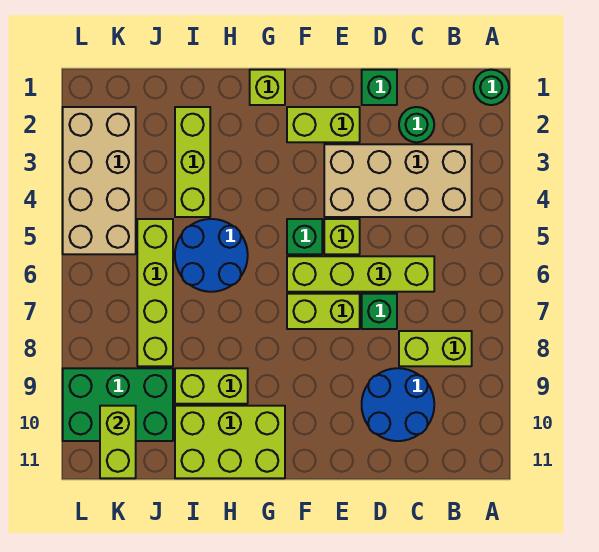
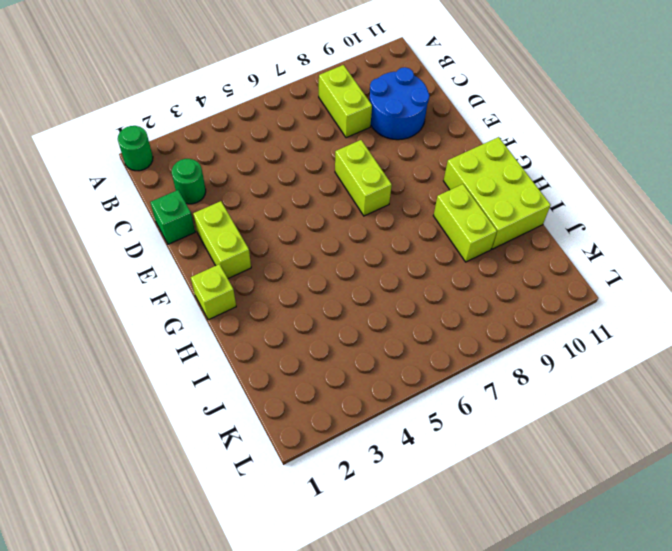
none -> tan 2x4 brick [324,144,472,217]
none -> lime 1x4 brick [287,256,434,292]
none -> green 1x1 brick [362,294,397,329]

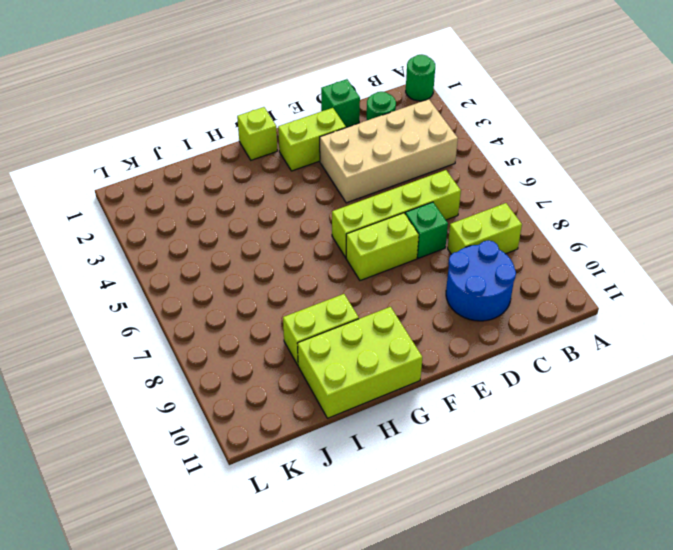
none -> lime 1x1 brick [324,219,360,254]
none -> green 1x1 brick [287,219,322,254]
none -> blue 2x2 round brick [175,219,248,292]

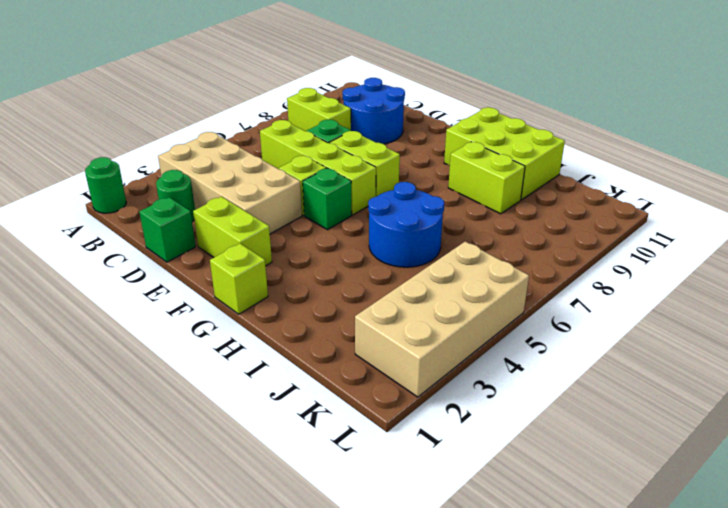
none -> lime 1x3 brick [175,107,210,217]
none -> lime 1x4 brick [137,219,173,366]
none -> green 2x3 brick [63,368,173,441]

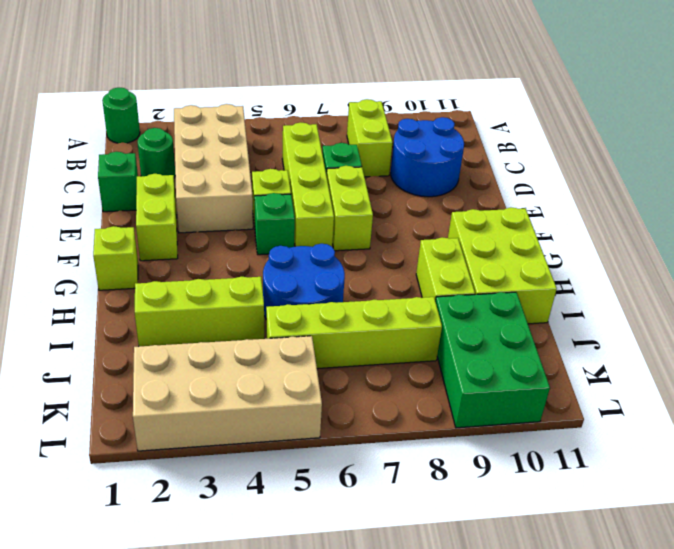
none -> lime 1x2 brick [100,406,136,478]

